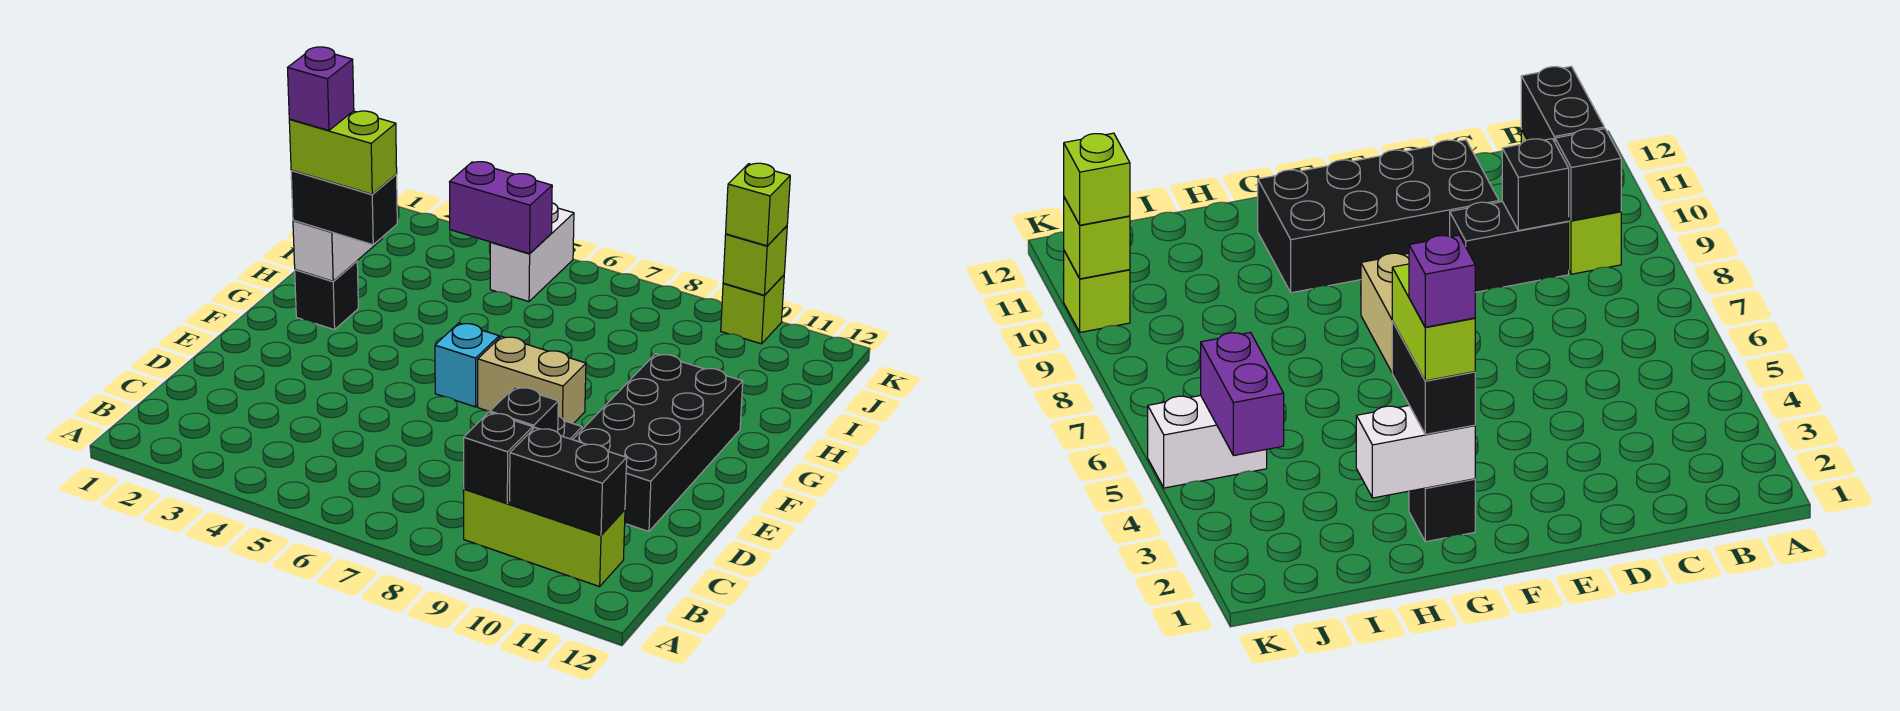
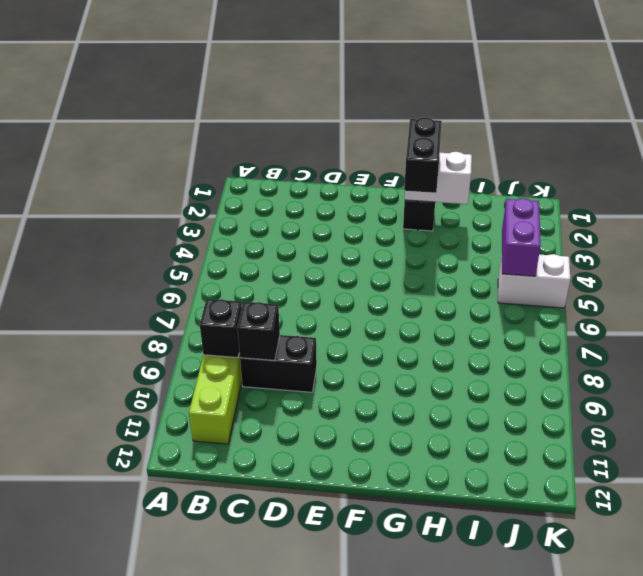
none -> black 2x4 brick [573,354,743,531]
none -> cyan 1x1 brick [435,323,499,407]
none -> tan 1x2 brick [478,336,586,424]

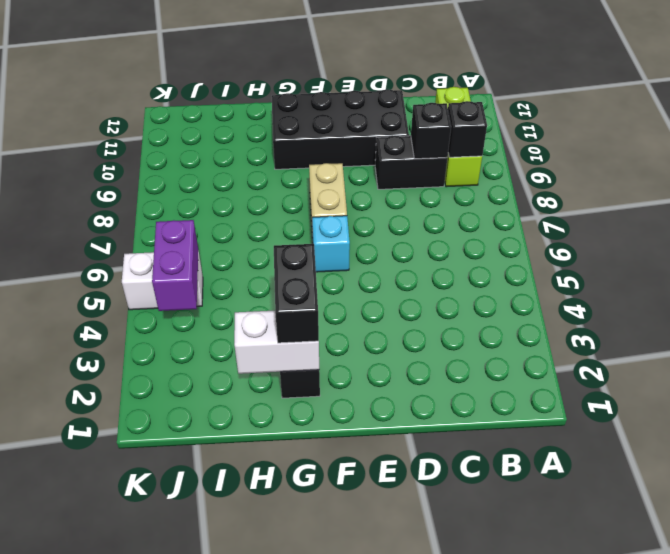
none -> lime 1x1 brick [721,275,784,344]
none -> black 1x2 brick [510,428,627,535]
none -> lime 1x1 brick [723,226,787,295]

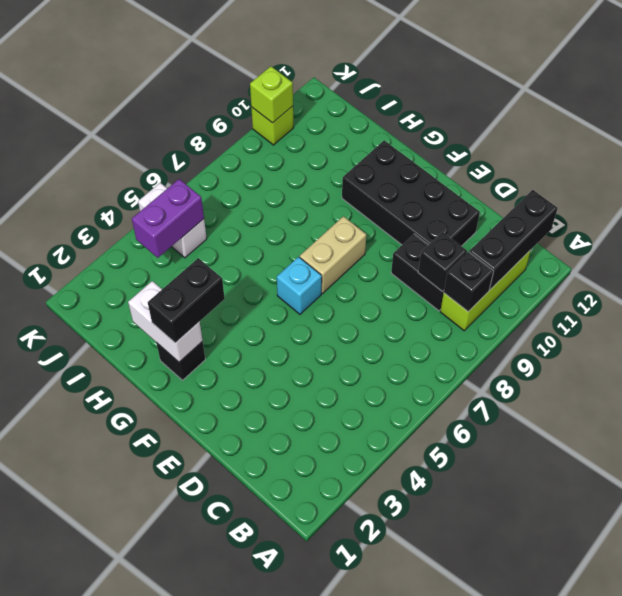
black 1x3 brick [469,190,558,290] -> black 1x2 brick [510,428,627,535]
none -> lime 1x1 brick [726,163,790,246]
none -> lime 1x2 brick [289,111,397,194]
none -> purple 1x1 brick [288,47,354,130]

